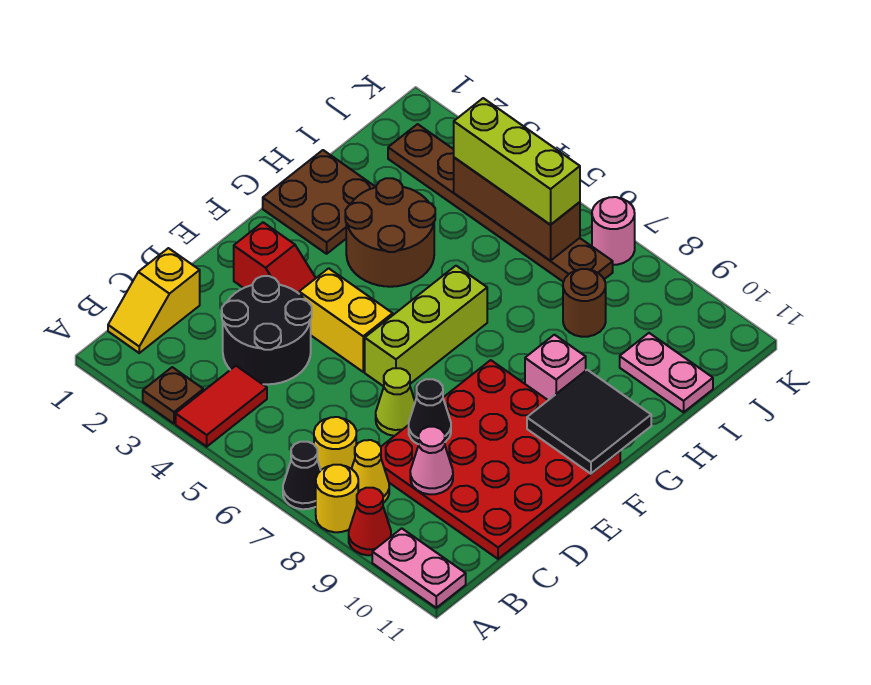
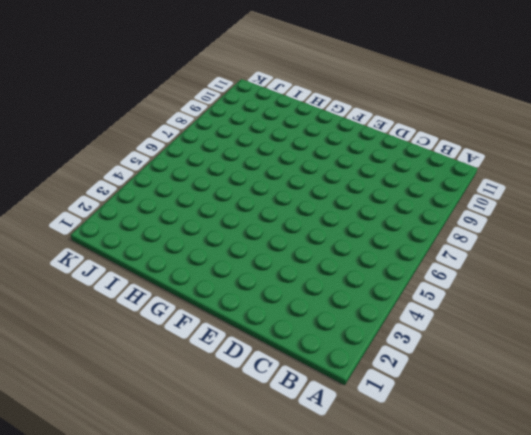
none -> brown 1x1 plate [143,367,203,423]
none -> red 1x2 tile [176,366,267,447]
none -> black 1x1 cone [283,442,321,509]

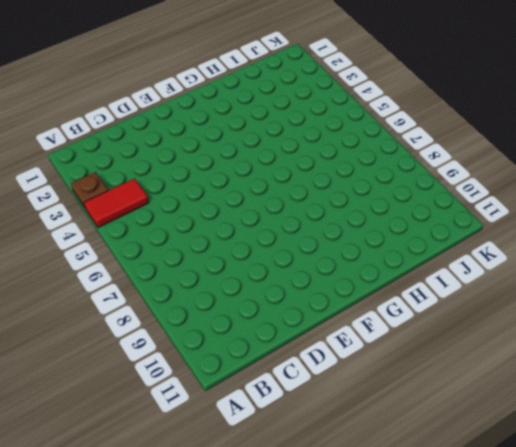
none -> black 1x1 cone [283,442,321,509]
none -> yellow 1x1 round brick [316,465,358,532]
none -> red 1x1 cone [349,488,391,555]

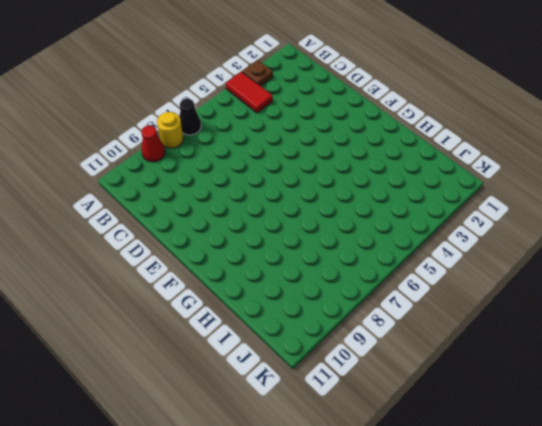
none -> pink 1x2 plate [372,528,466,608]
none -> yellow 1x2 slope [108,248,200,353]
none -> yellow 1x1 round brick [314,417,356,470]

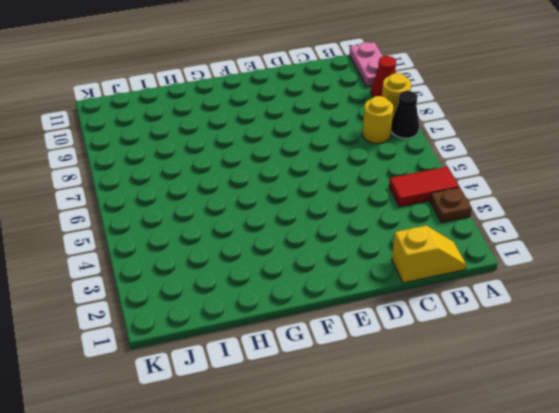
none -> yellow 1x1 cone [352,440,389,503]
none -> black 2x2 round brick [222,276,312,384]
none -> red 4x4 plate [381,360,620,559]

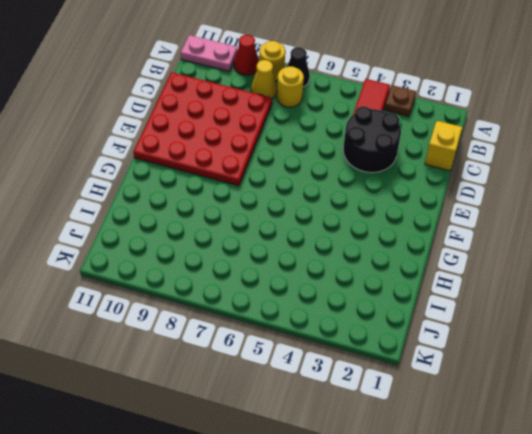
none -> lime 1x1 cone [376,368,415,436]
none -> red 1x2 slope [234,222,316,293]
none -> yellow 1x2 brick [299,268,393,372]

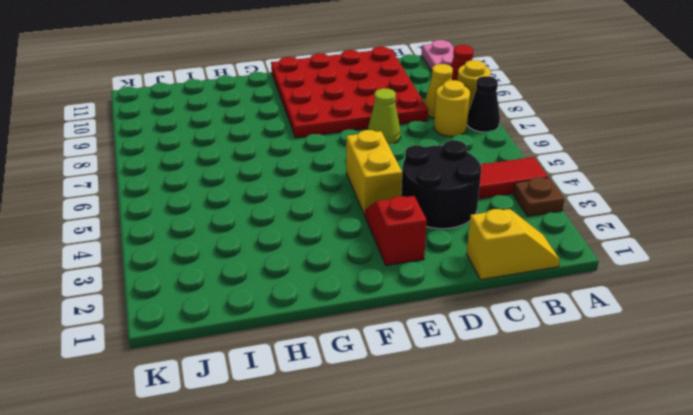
none -> lime 1x3 brick [365,266,487,386]
none -> brown 2x2 plate [263,150,375,254]
none -> brown 2x2 round brick [345,178,435,287]

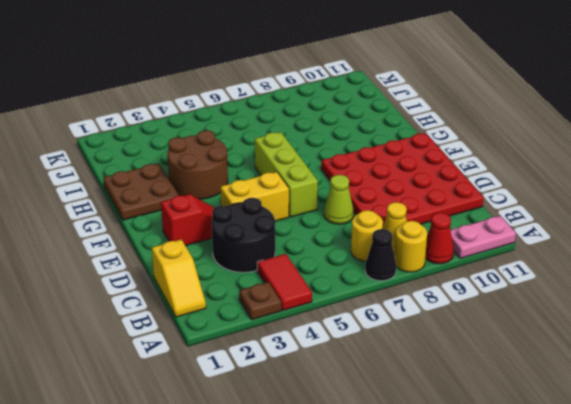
none -> pink 1x1 brick [525,335,586,400]
none -> brown 1x1 round brick [563,269,606,337]
none -> pink 1x2 plate [620,333,713,412]

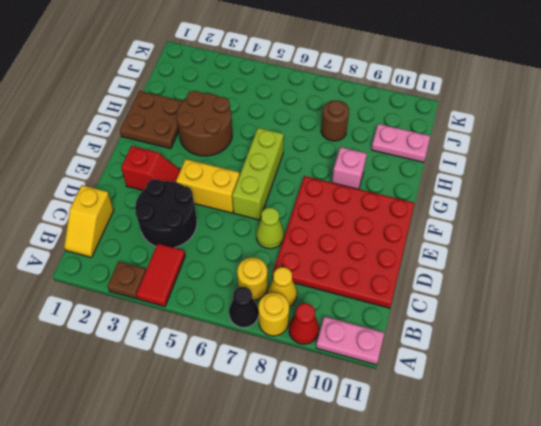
none -> brown 1x6 plate [388,124,613,282]
none -> pink 1x1 round brick [592,197,635,265]
none -> pink 1x1 cone [410,427,453,494]

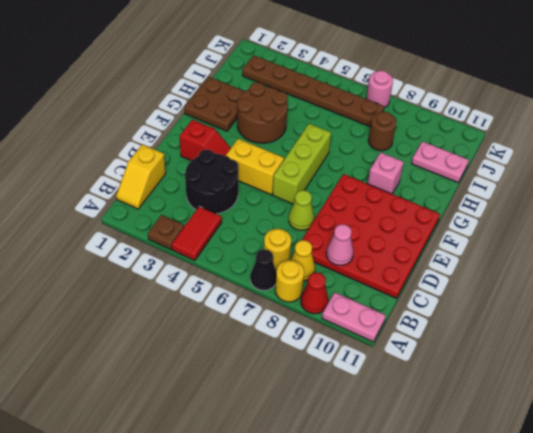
none -> black 1x1 cone [409,379,451,444]
none -> black 2x2 tile [527,370,651,474]
none -> brown 1x3 brick [454,158,580,261]

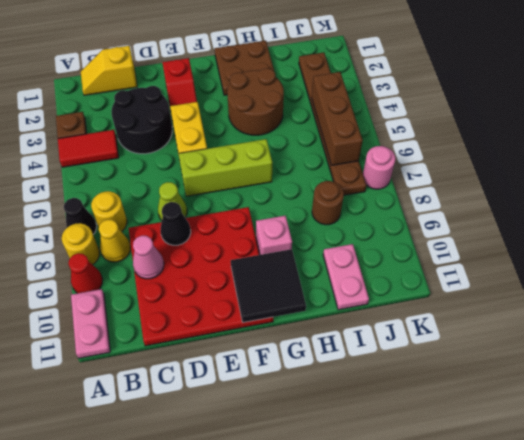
none -> lime 1x3 brick [454,98,580,225]

